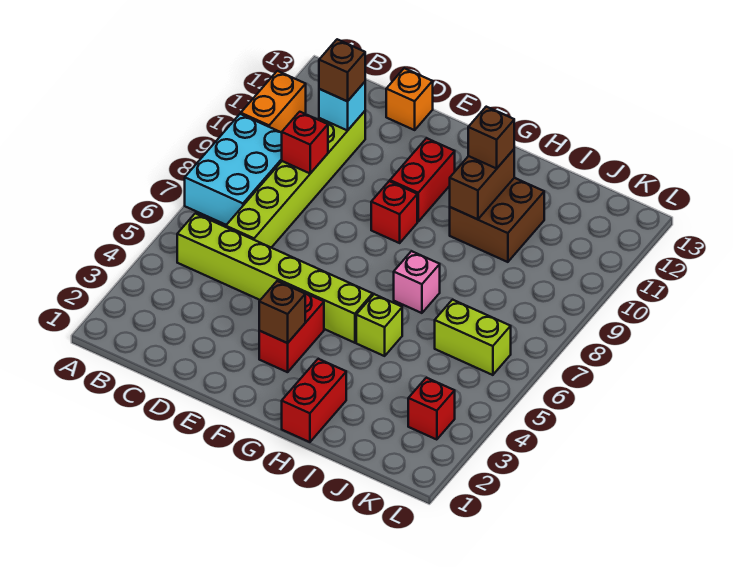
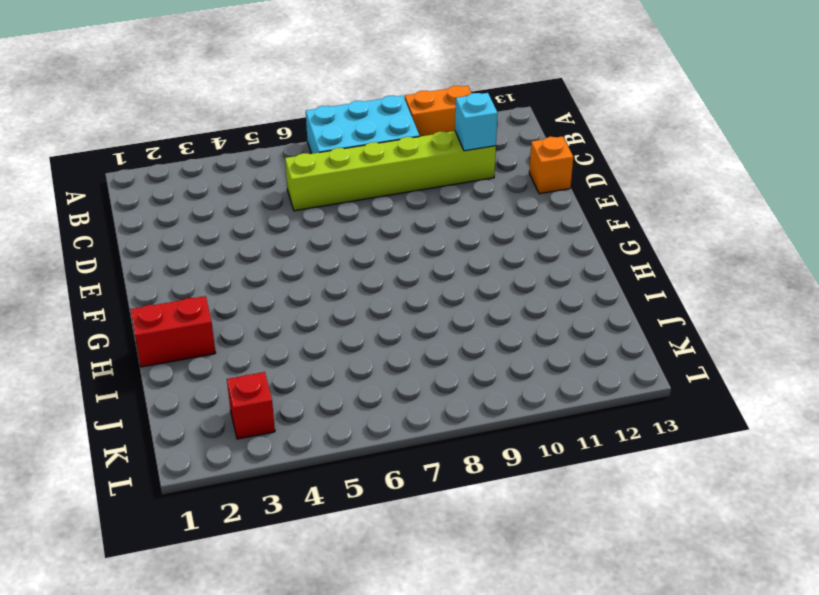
none -> lime 1x6 brick [177,213,373,343]
none -> red 1x2 brick [259,289,324,372]
none -> red 1x1 brick [371,181,417,243]

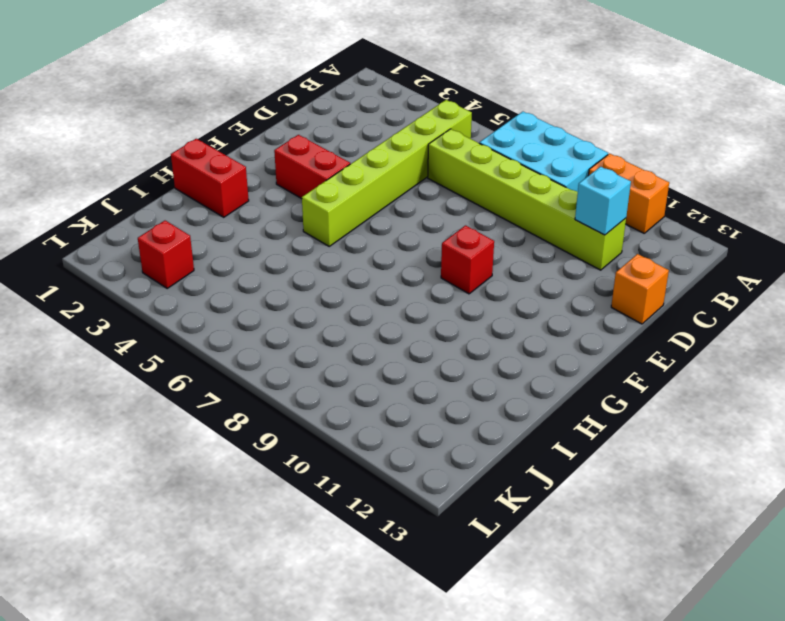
none -> red 1x2 brick [390,138,455,221]
none -> lime 1x1 brick [356,294,402,356]
none -> pink 1x1 brick [394,251,440,313]

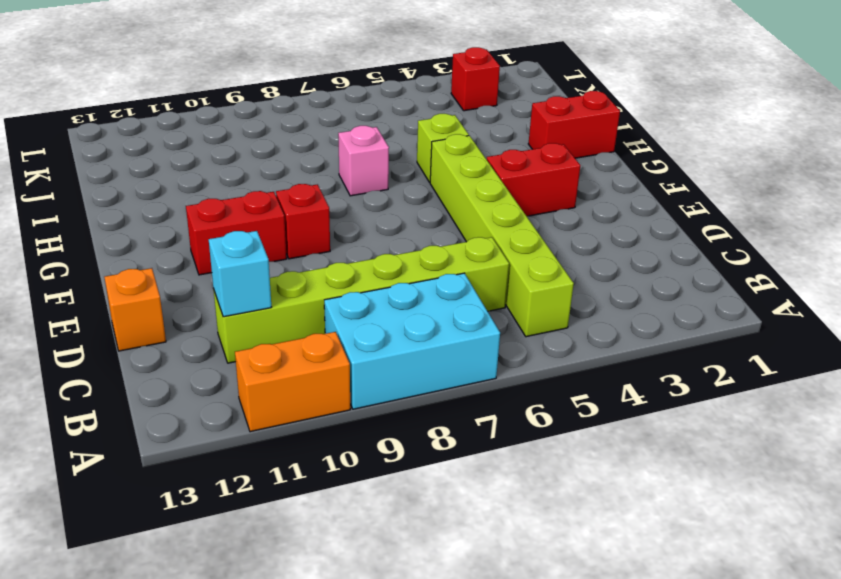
none -> brown 2x2 brick [450,178,544,262]
none -> lime 1x2 brick [435,300,511,375]
none -> red 1x1 brick [282,112,328,173]

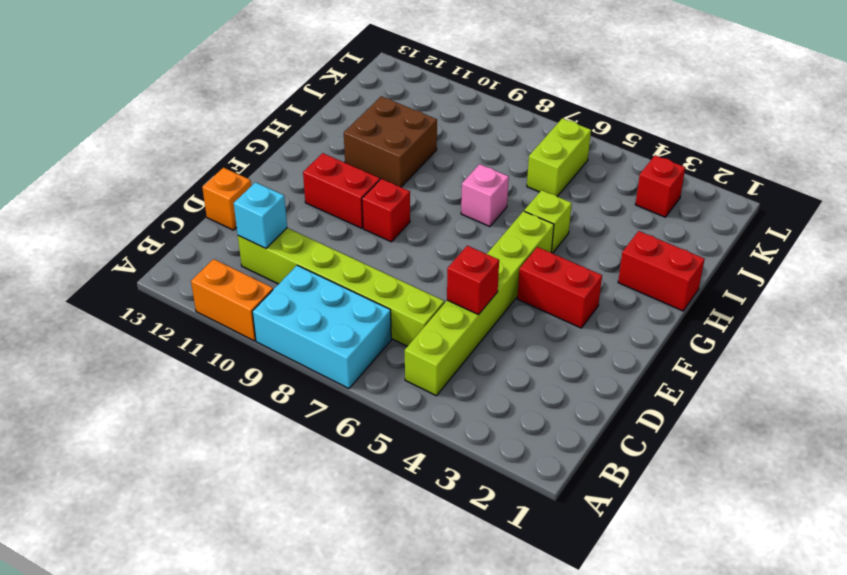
red 1x1 brick [447,246,499,315] -> red 1x1 brick moved to [282,112,328,173]
none -> brown 1x1 brick [259,281,305,343]
none -> brown 1x2 brick [450,149,514,219]
none -> brown 1x1 brick [319,39,365,101]

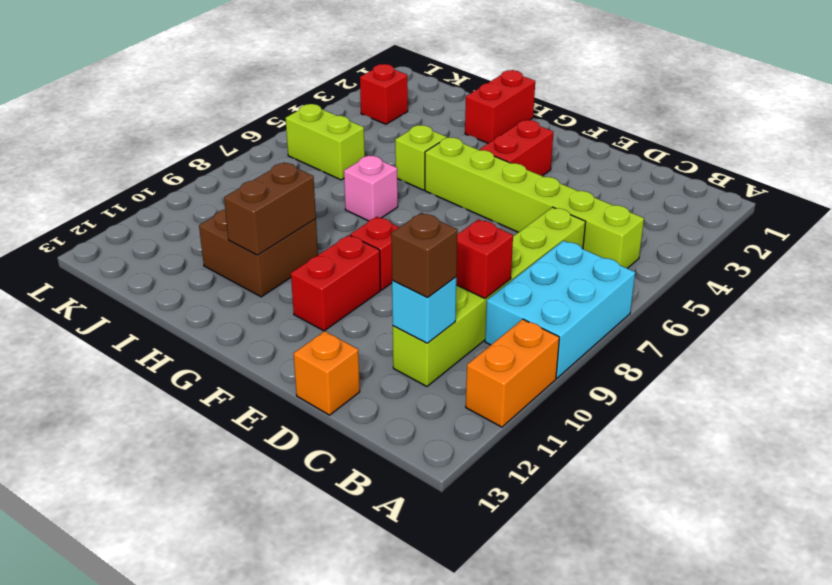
none -> brown 1x1 brick [259,281,305,343]
none -> brown 1x1 brick [468,107,514,168]

